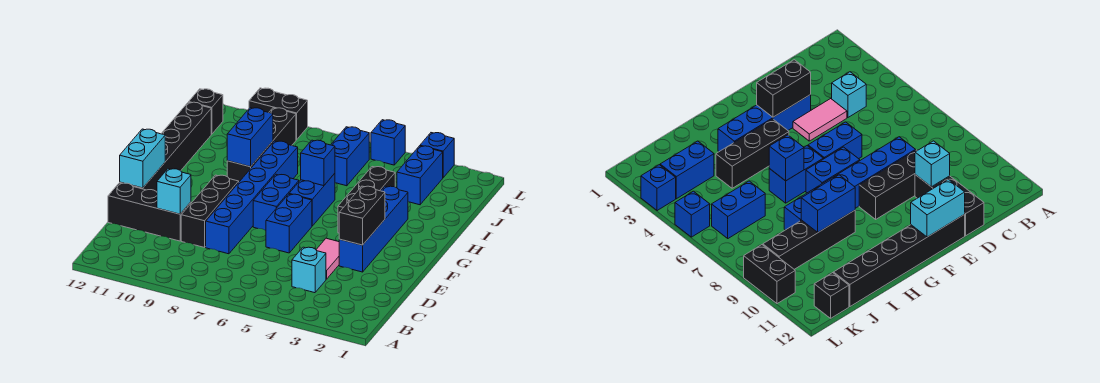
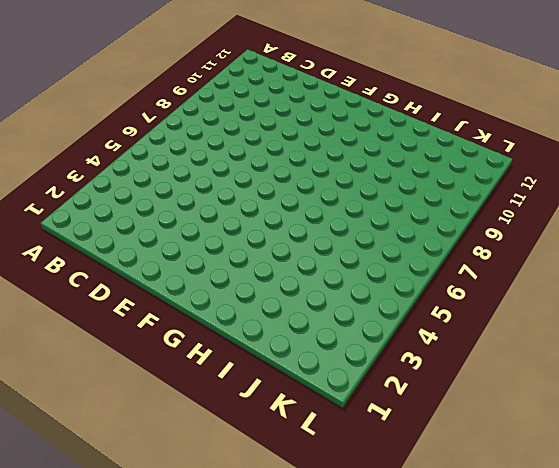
none -> cyan 1x1 brick [292,247,326,293]
none -> pink 1x2 tile [316,238,339,279]
none -> blue 1x6 brick [206,141,298,254]

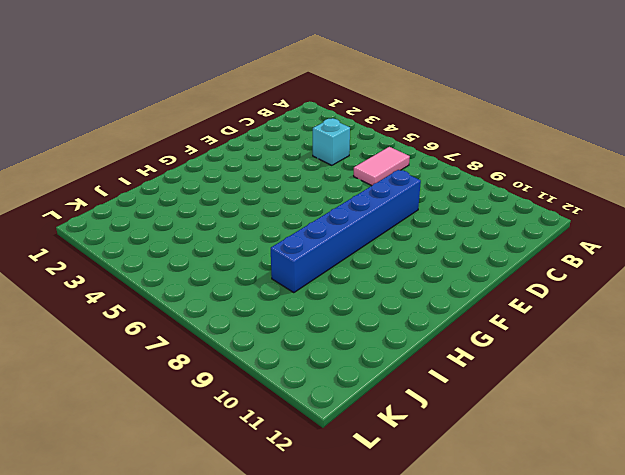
pink 1x2 tile [354,147,410,186] -> pink 1x2 tile moved to [316,238,339,279]
none -> black 1x3 brick [181,175,239,247]
none -> black 1x3 brick [108,183,191,241]
none -> blue 1x4 brick [339,186,408,272]

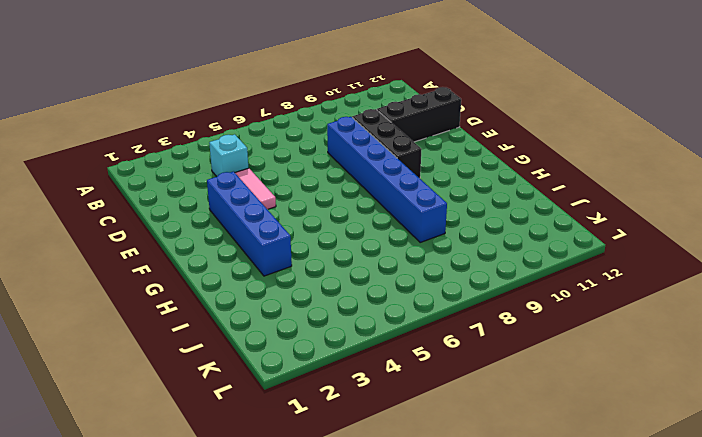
none -> blue 1x2 brick [266,194,312,253]
none -> black 1x6 brick [120,102,211,192]
none -> blue 1x2 brick [253,174,299,230]

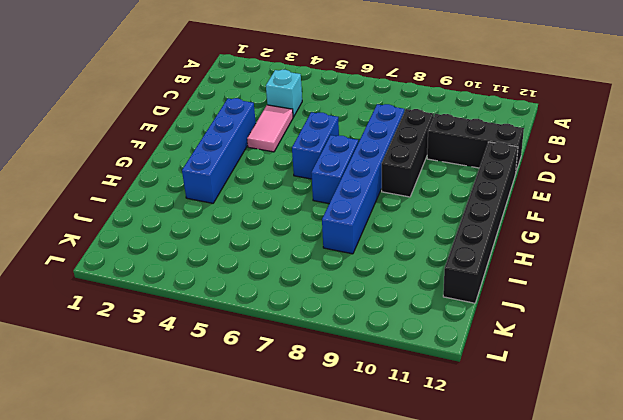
none -> black 1x3 brick [338,167,395,233]
none -> blue 1x2 brick [289,173,335,226]
none -> black 1x4 brick [227,108,296,182]

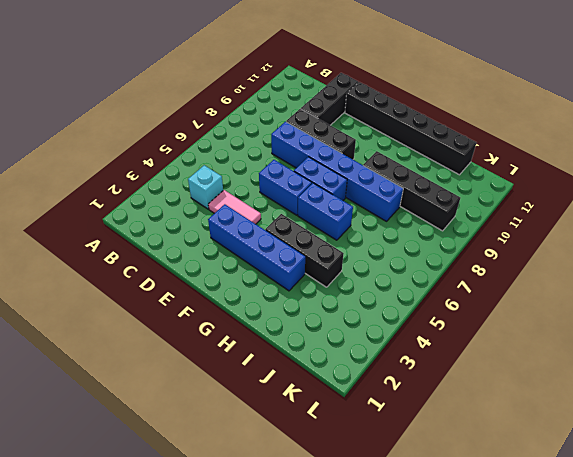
none -> blue 1x2 brick [397,146,443,205]
none -> blue 1x2 brick [331,127,369,186]
none -> black 1x1 brick [189,89,223,134]

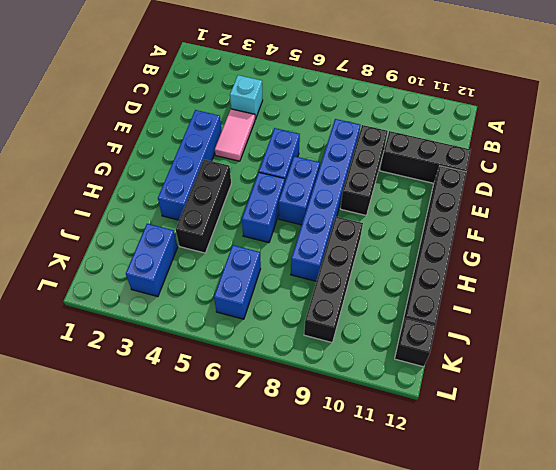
none -> blue 1x1 brick [420,133,454,178]
none -> blue 1x1 brick [371,120,405,165]
none -> black 1x2 brick [249,88,308,140]

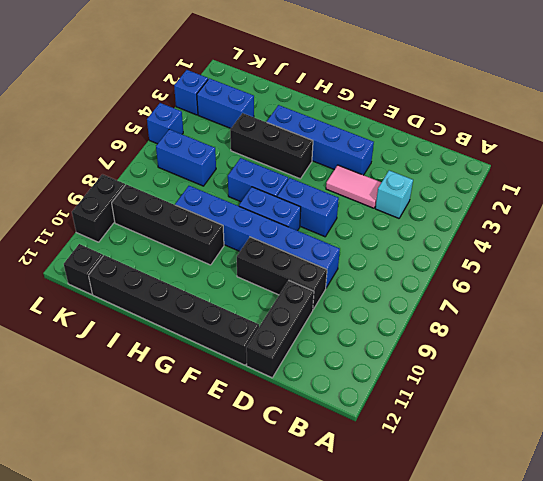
none -> cyan 1x1 brick [157,169,191,214]
none -> black 1x2 brick [339,186,385,245]
none -> cyan 1x2 brick [120,129,165,188]

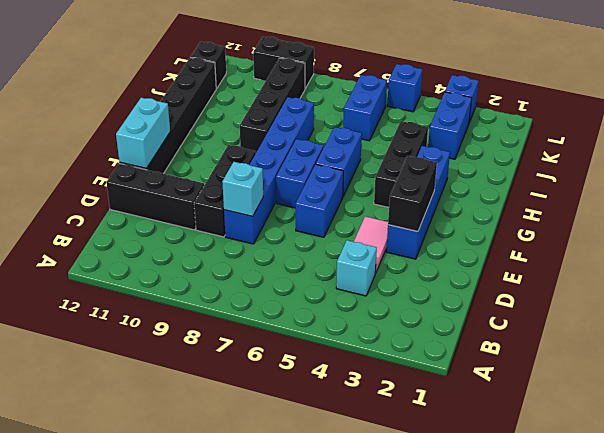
cyan 1x1 brick [222,162,263,216] -> cyan 1x1 brick moved to [157,169,191,214]
none -> blue 1x1 brick [301,140,335,186]
none -> blue 1x2 brick [227,108,273,167]

